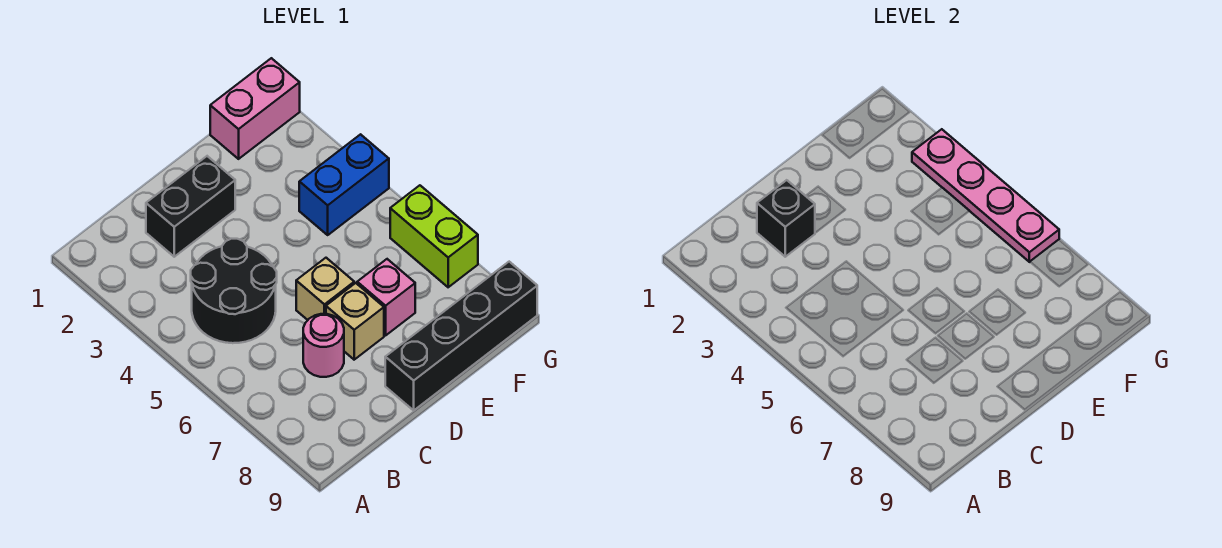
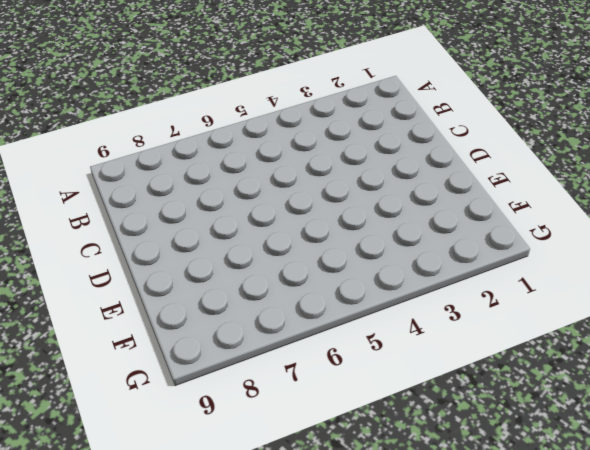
none -> black 2x2 round brick [191,239,277,343]
none -> black 1x2 brick [146,156,235,257]
none -> pink 1x1 round brick [303,314,344,377]

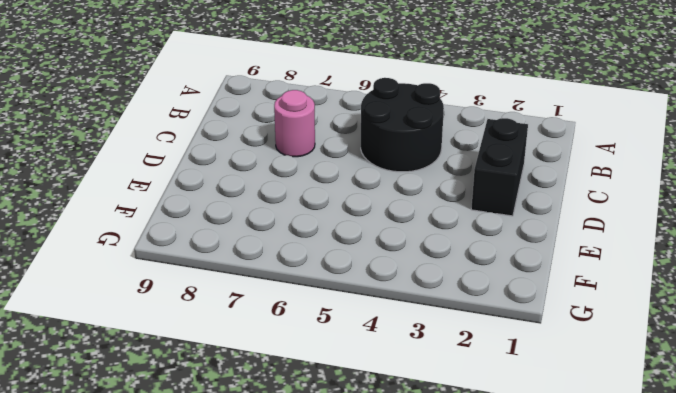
none -> tan 1x1 brick [296,258,354,320]
none -> tan 1x1 brick [326,283,384,360]
none -> black 1x4 brick [385,262,537,410]

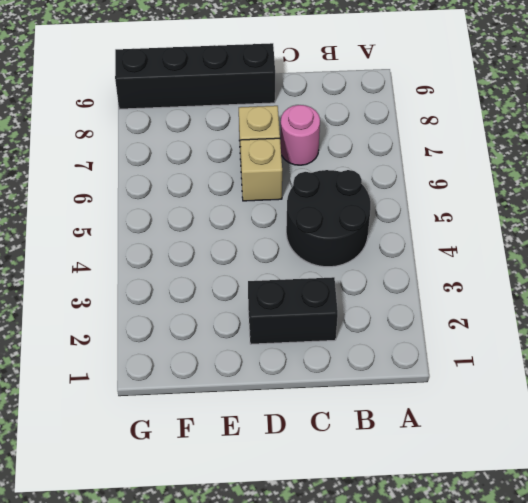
none -> pink 1x1 brick [357,259,415,336]
none -> pink 1x2 brick [210,58,300,159]
none -> blue 1x2 brick [299,134,389,235]

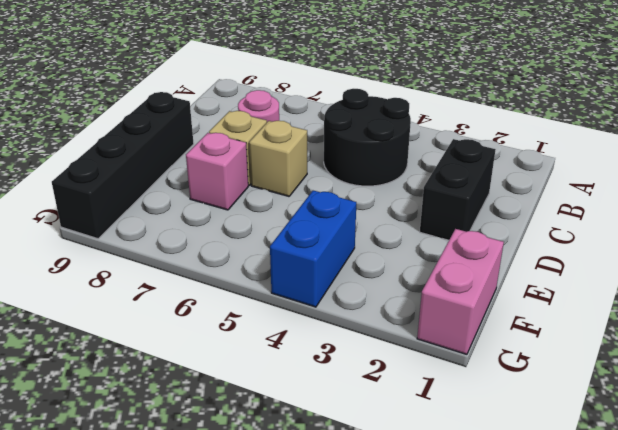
none -> lime 1x2 brick [390,185,478,287]
none -> black 1x1 brick [757,180,815,257]
none -> pink 1x4 plate [912,129,1059,262]

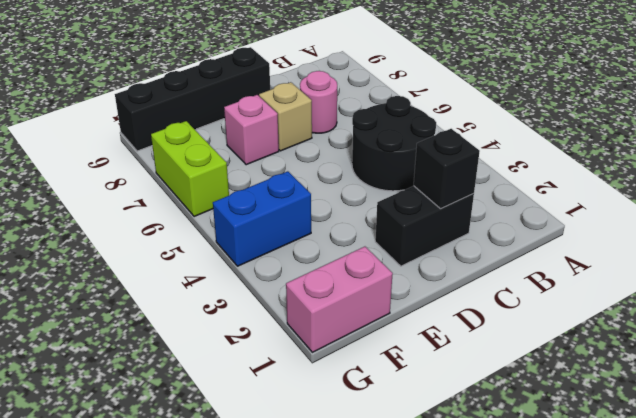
none -> tan 1x1 brick [296,258,354,320]
none -> pink 1x4 plate [912,129,1059,262]

